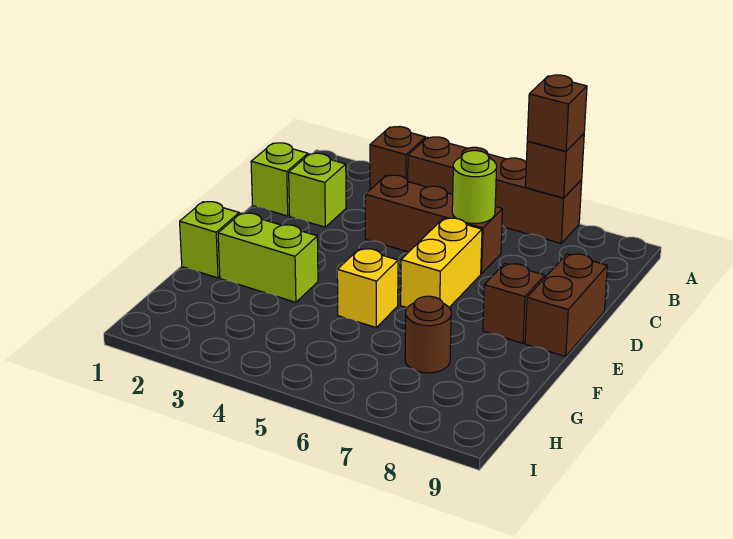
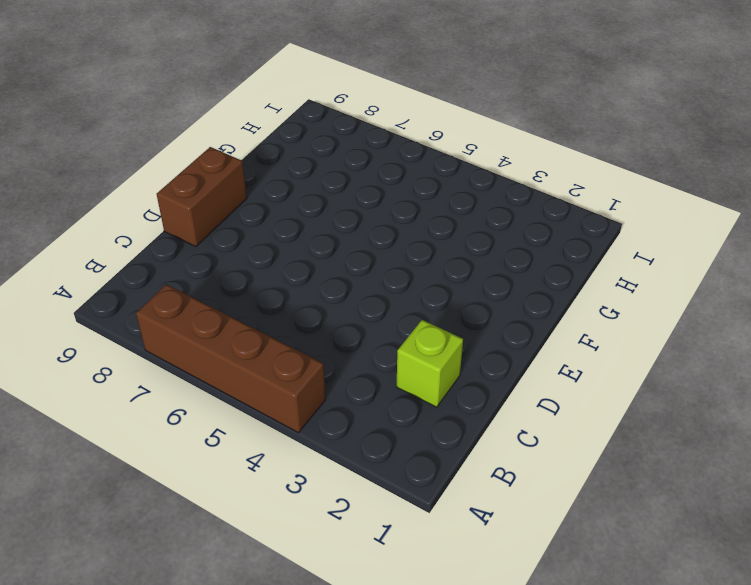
none -> brown 1x1 brick [370,127,426,189]
none -> lime 1x1 brick [251,143,308,216]
none -> brown 1x3 brick [365,175,503,274]

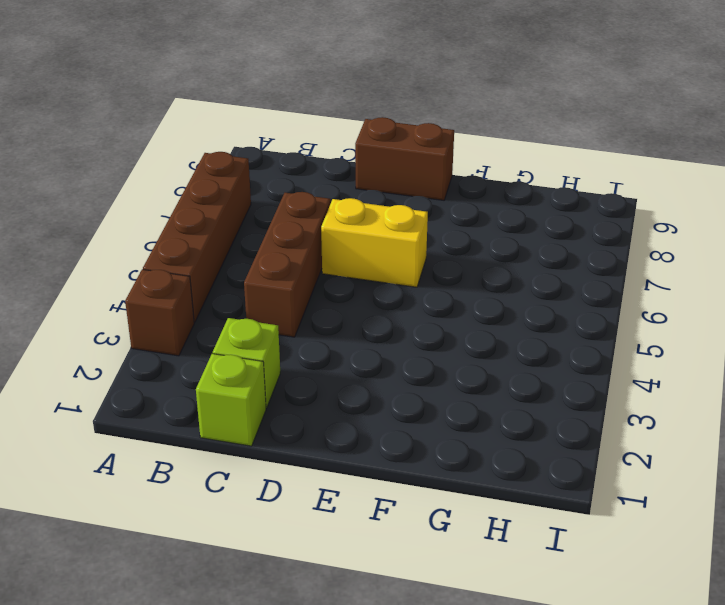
none -> brown 1x1 brick [483,263,545,343]
none -> lime 1x1 brick [180,202,239,278]
none -> lime 1x2 brick [218,213,318,302]

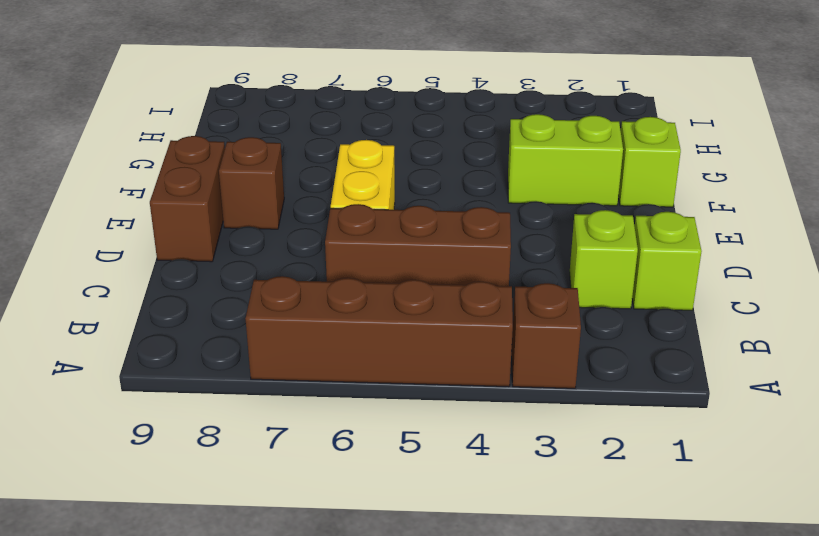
none -> yellow 1x1 brick [337,249,398,327]
none -> brown 1x1 round brick [405,296,451,373]
none -> brown 1x1 brick [525,134,584,198]

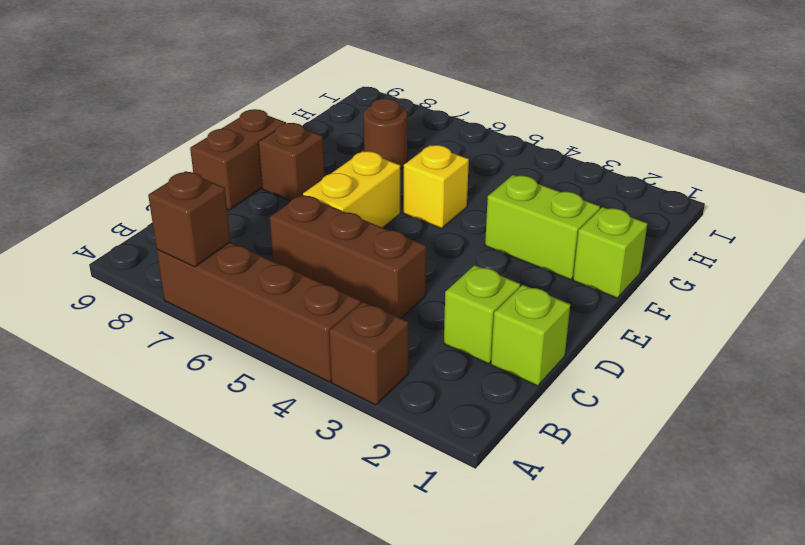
none -> lime 1x1 round brick [452,151,497,224]
none -> brown 1x1 brick [527,75,587,151]

